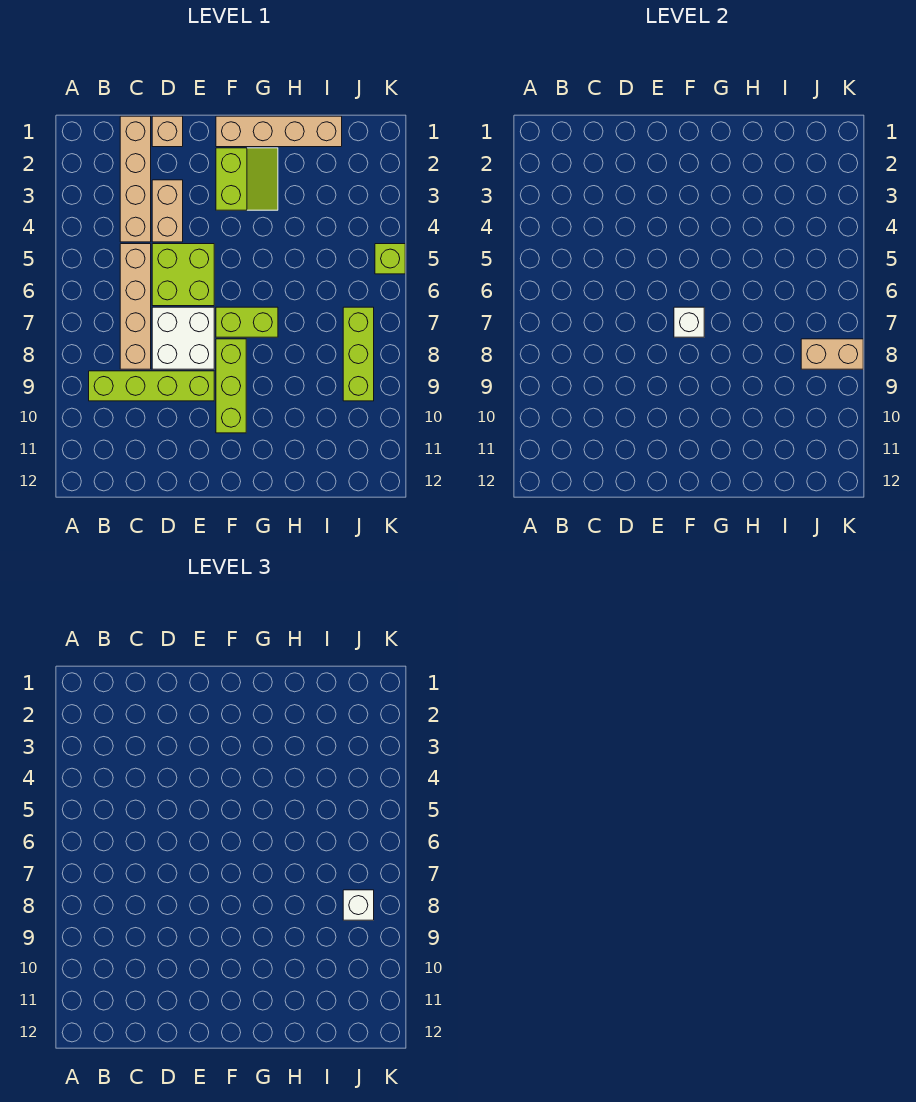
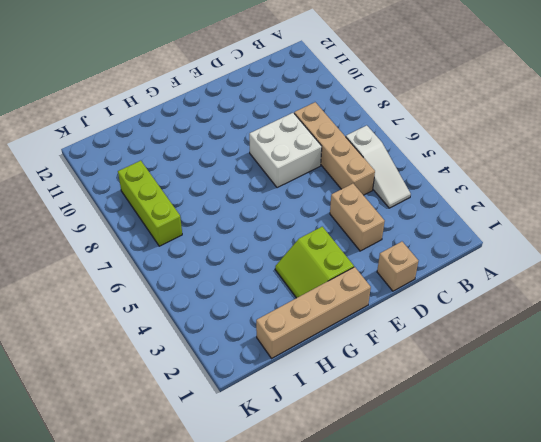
white 1x3 slope [346,125,411,208] -> none
none -> lime 1x4 brick [89,371,214,401]
none -> tan 1x4 brick [120,116,151,242]
none -> lime 2x2 brick [152,244,214,306]

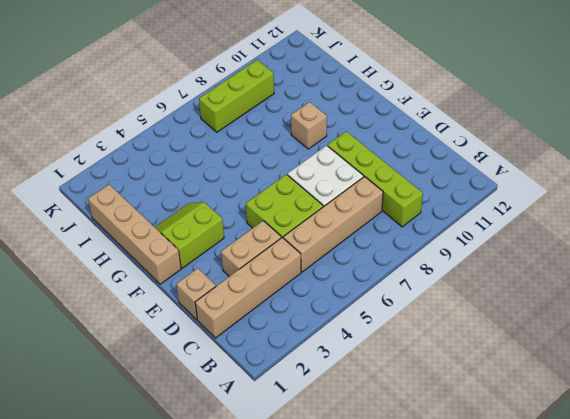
tan 1x1 brick [291,102,327,149] -> none
none -> lime 1x2 brick [216,307,278,337]
none -> lime 1x3 brick [216,339,246,433]
none -> lime 1x1 brick [375,244,405,274]

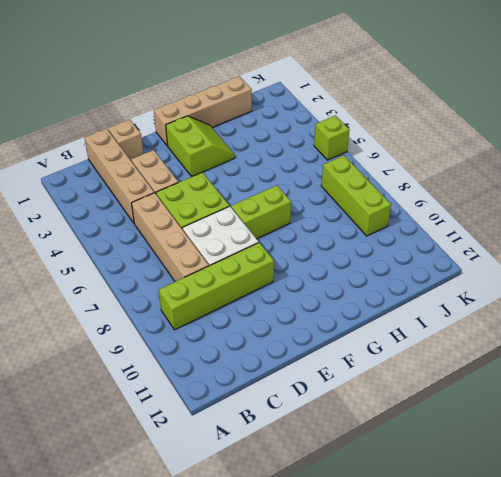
none -> lime 1x3 brick [216,339,246,433]
none -> white 1x1 brick [674,307,704,337]
none -> tan 1x2 brick [801,339,863,369]

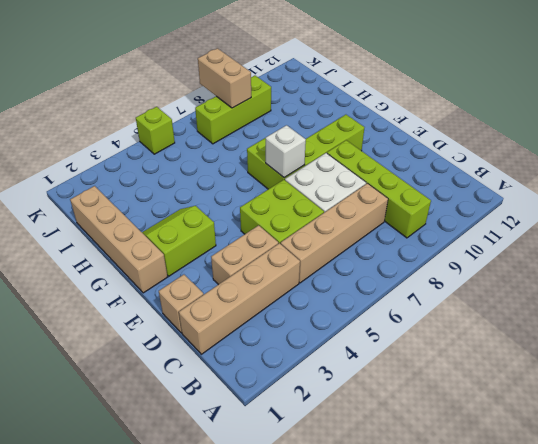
none -> white 1x1 brick [343,890,374,920]

